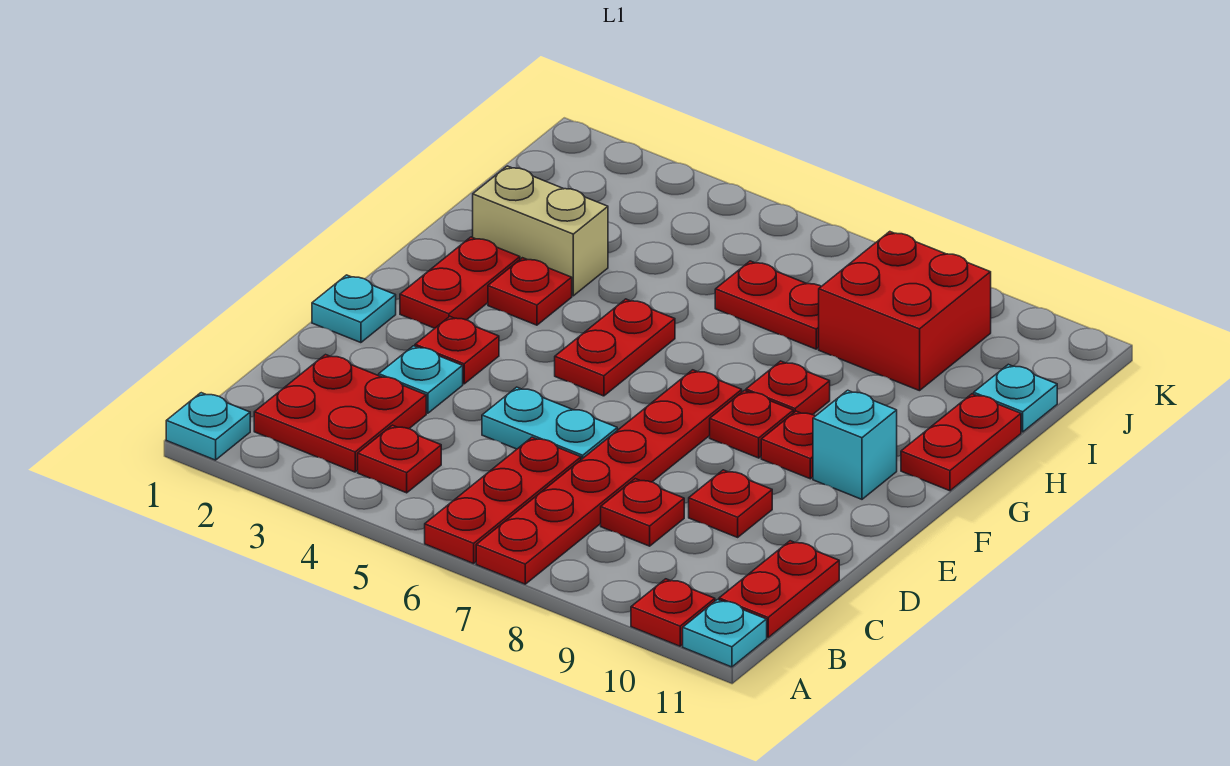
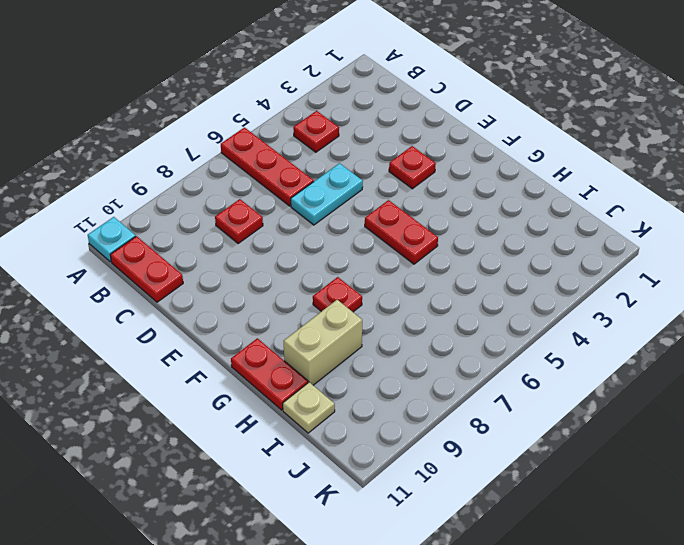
tan 1x2 brick [284,300,362,385] -> tan 1x2 brick moved to [473,166,608,296]
tan 1x1 plate [283,382,335,433] -> cyan 1x1 plate [974,364,1057,432]
none -> cyan 1x1 plate [166,393,250,460]
none -> red 1x6 plate [476,370,742,584]
none -> red 1x1 plate [631,579,715,646]

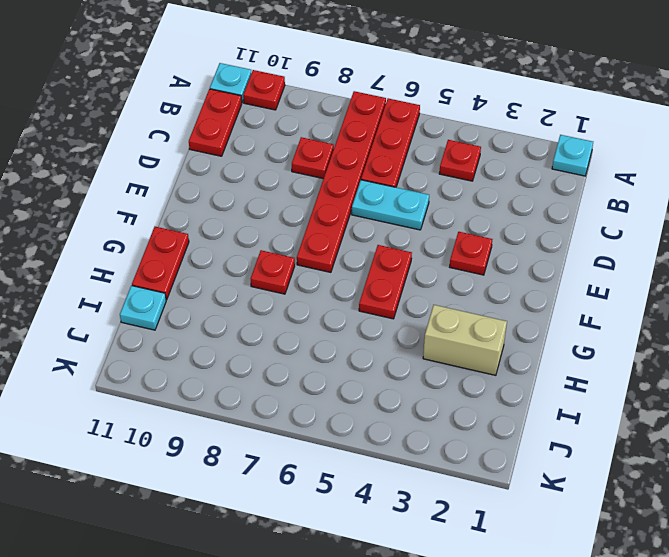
none -> red 2x2 plate [254,355,426,472]
none -> cyan 1x1 plate [379,346,463,413]
none -> red 1x1 plate [689,470,772,537]

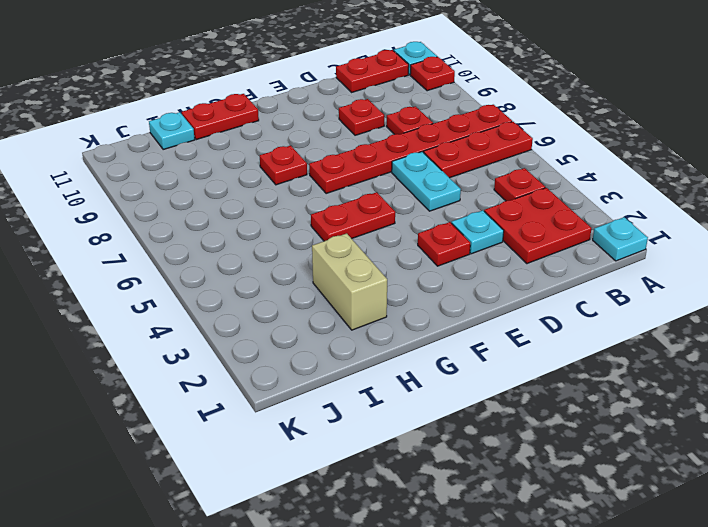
none -> cyan 1x1 plate [312,275,396,343]
none -> red 1x2 plate [400,237,520,328]
none -> red 1x1 plate [710,390,793,458]

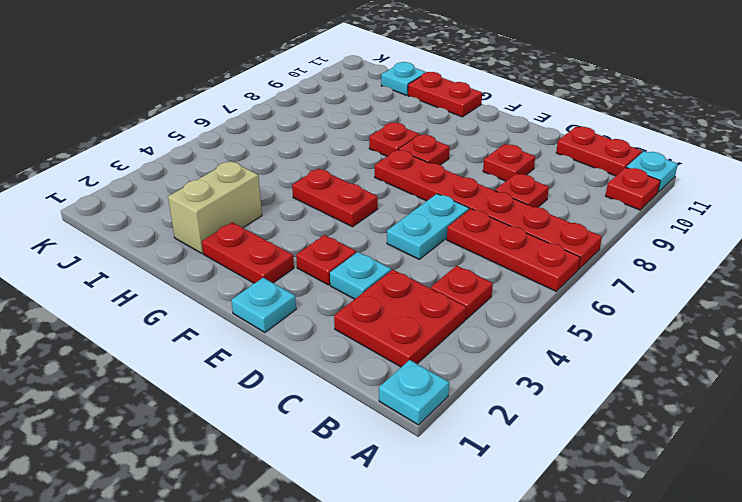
none -> red 1x1 plate [761,411,815,479]
none -> cyan 1x1 brick [813,390,897,499]
none -> red 1x1 plate [488,258,572,325]

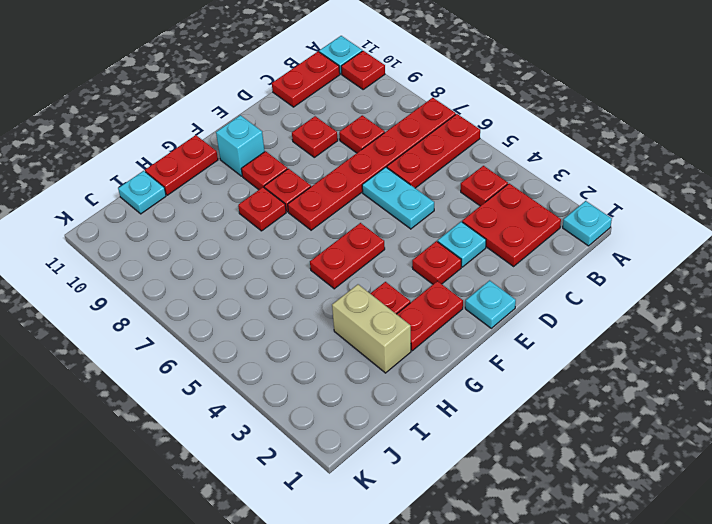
none -> red 1x2 plate [715,261,821,349]
none -> red 2x2 brick [819,232,991,391]

